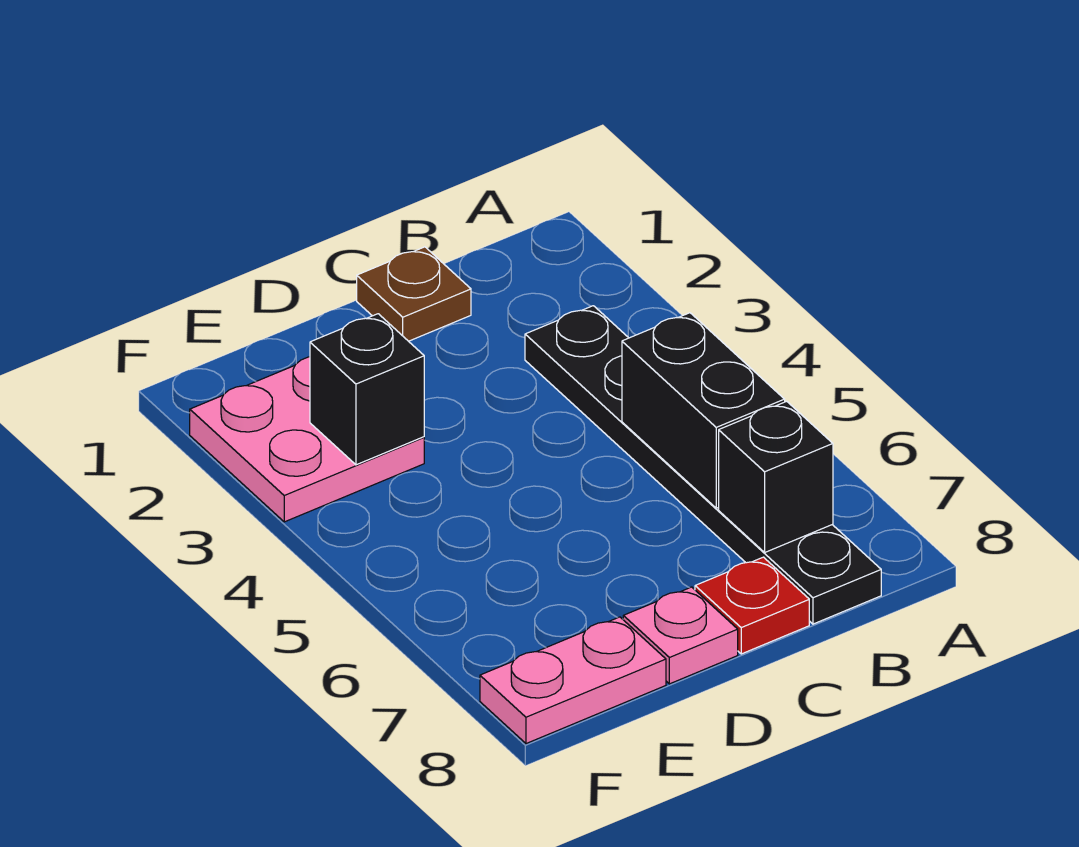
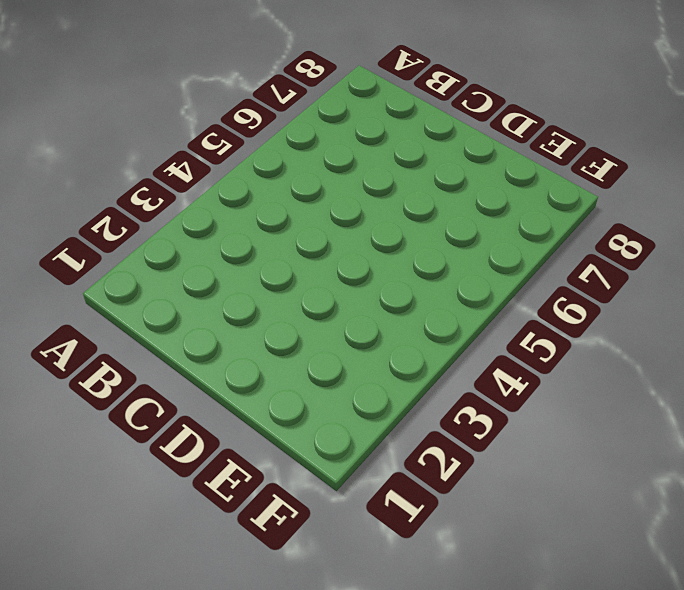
none -> black 1x6 plate [525,306,881,624]
none -> brown 1x1 plate [357,247,471,341]

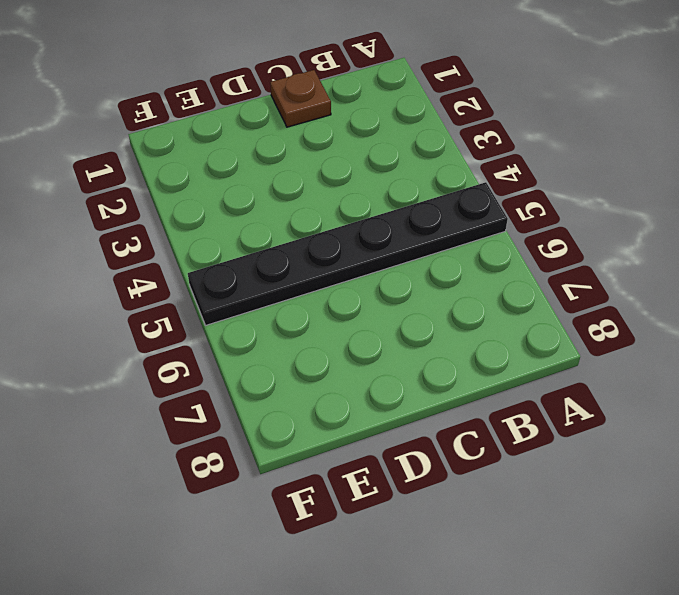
black 1x6 plate [188,182,508,325] -> black 1x6 plate turned to [525,306,881,624]
none -> red 1x1 plate [695,557,809,654]
none -> pink 1x1 plate [623,587,738,684]

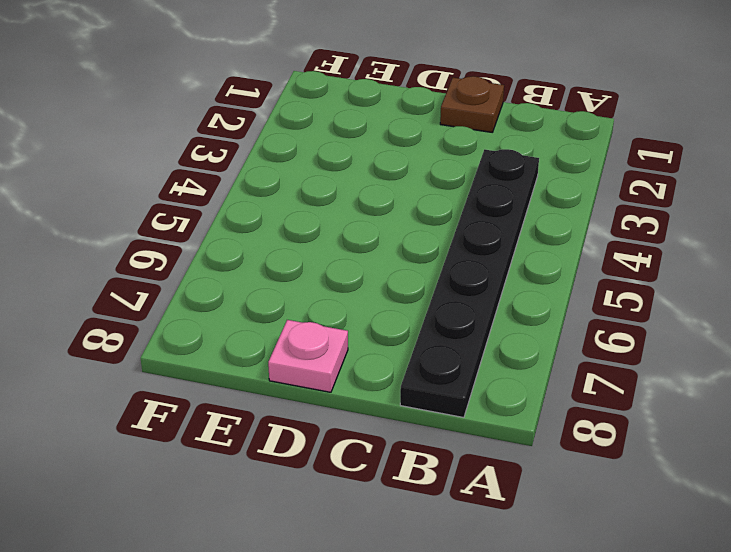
none -> red 1x1 plate [695,557,809,654]
none -> pink 2x2 plate [190,357,424,522]

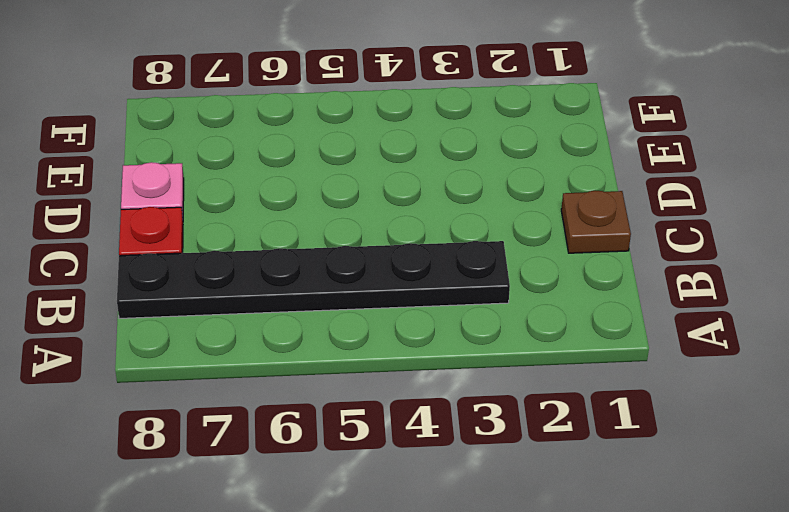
none -> pink 2x2 plate [190,357,424,522]
none -> pink 1x2 plate [480,617,666,744]

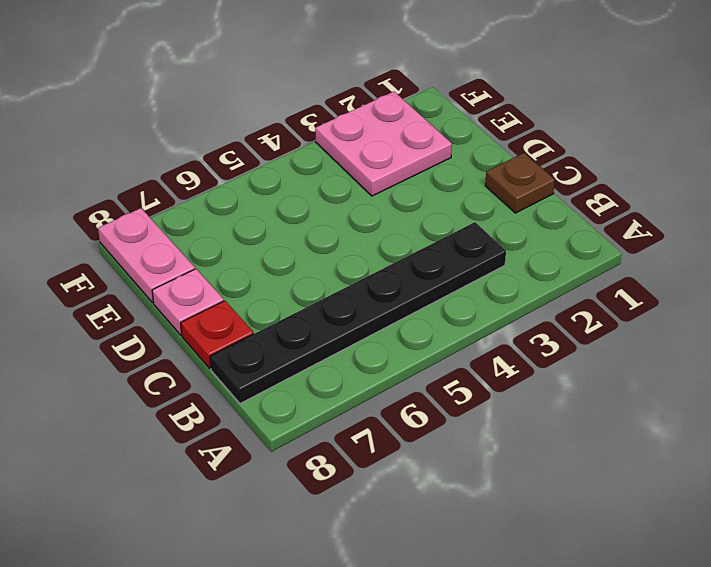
none -> black 1x2 brick [622,313,785,508]
none -> black 1x1 brick [719,401,833,552]

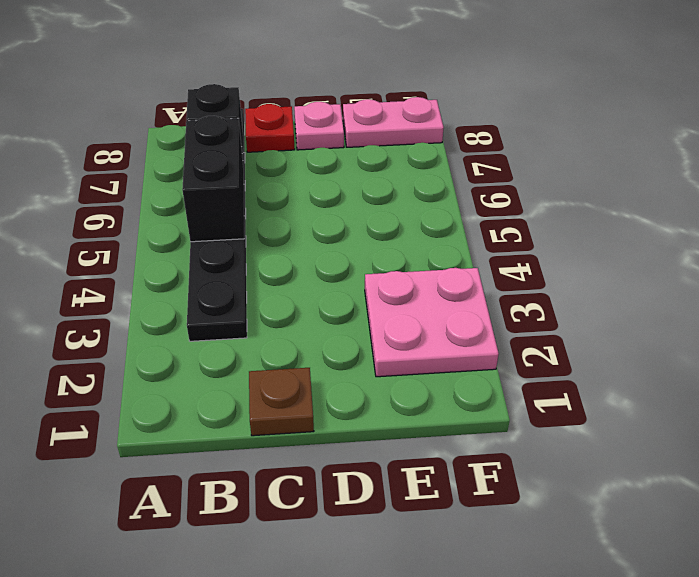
none -> black 1x1 brick [310,314,424,465]

